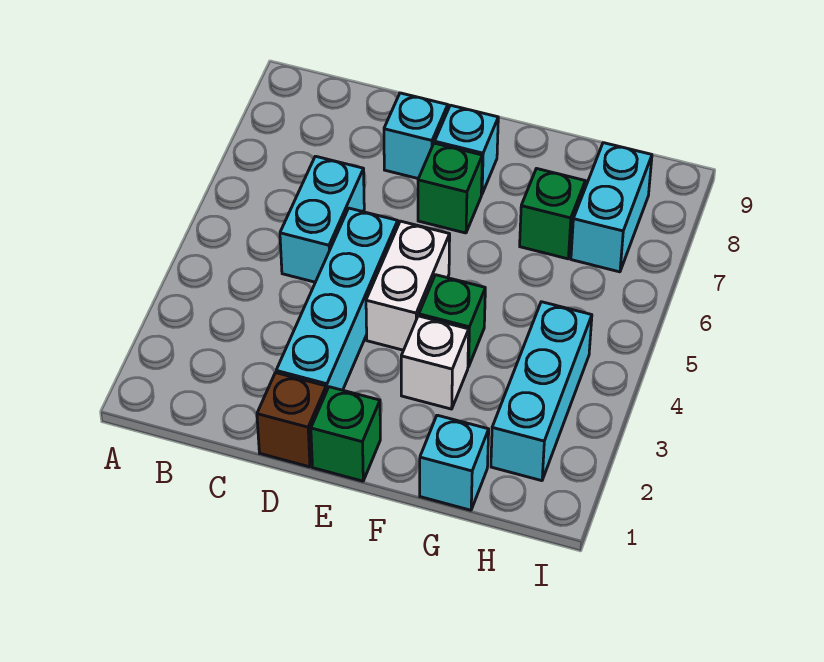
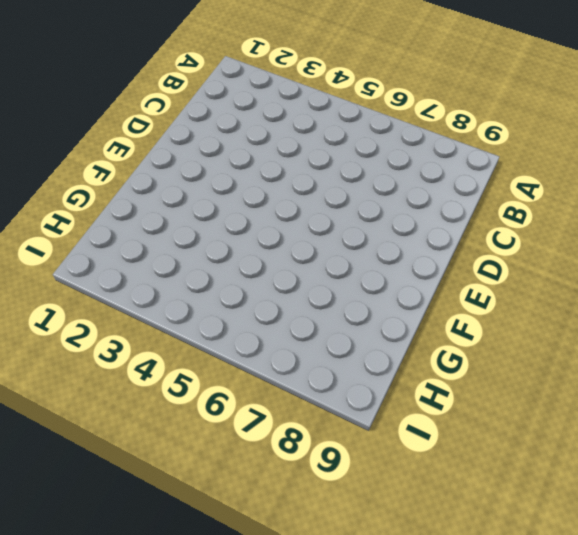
none -> cyan 1x2 brick [280,156,364,282]
none -> brown 1x1 brick [257,373,326,467]
none -> cyan 1x4 brick [276,208,398,391]

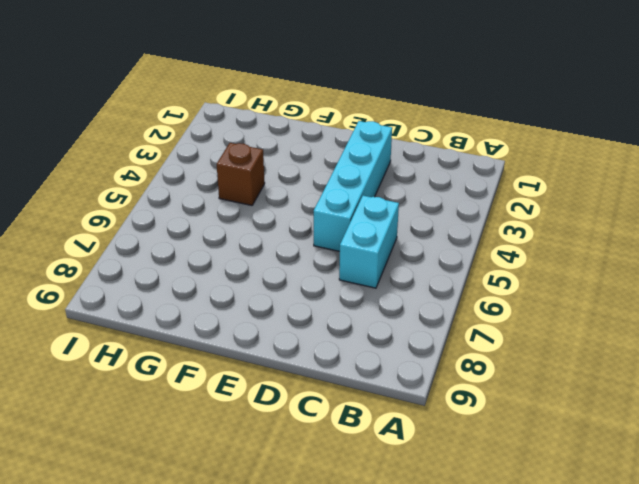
brown 1x1 brick [217,143,265,205] -> brown 1x1 brick moved to [257,373,326,467]
none -> cyan 1x1 brick [384,93,448,179]
none -> green 1x1 brick [311,387,380,481]
none -> white 1x2 brick [366,221,450,350]

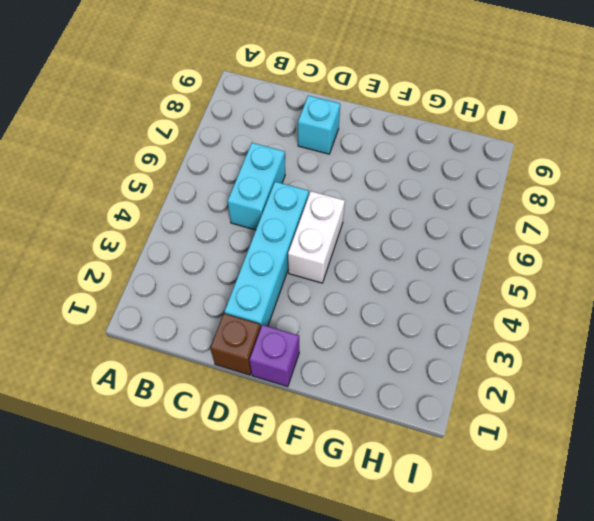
purple 1x1 brick [249,325,299,387] -> green 1x1 brick [311,387,380,481]
none -> green 1x1 brick [418,143,482,233]
none -> cyan 1x1 brick [435,105,498,194]
none -> white 1x1 brick [401,316,469,409]

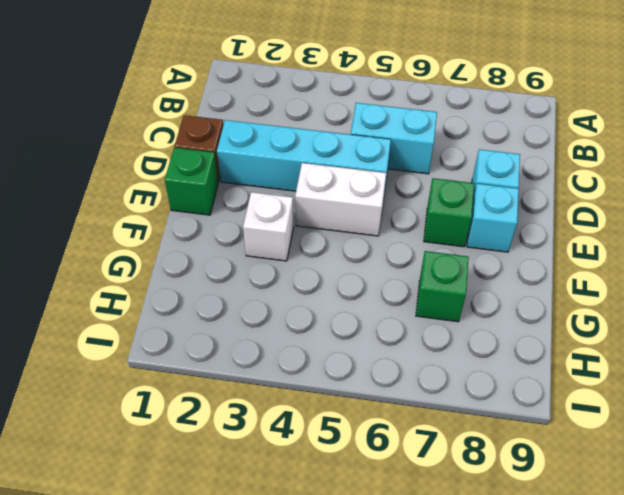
none -> green 1x1 brick [419,275,485,367]
none -> cyan 1x1 brick [420,415,489,510]
none -> cyan 1x3 brick [491,302,592,481]

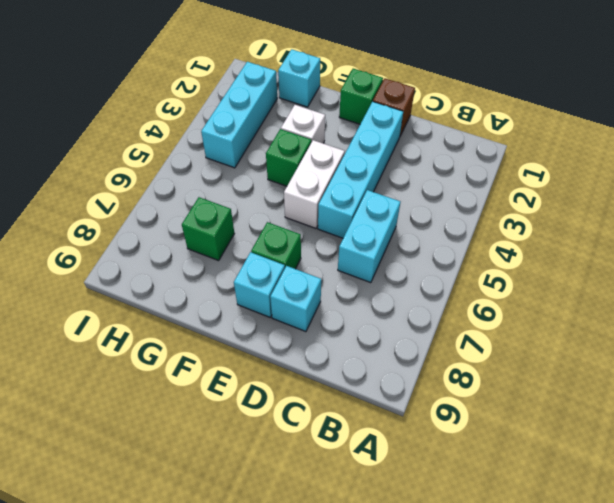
none -> cyan 1x2 brick [571,143,652,272]

